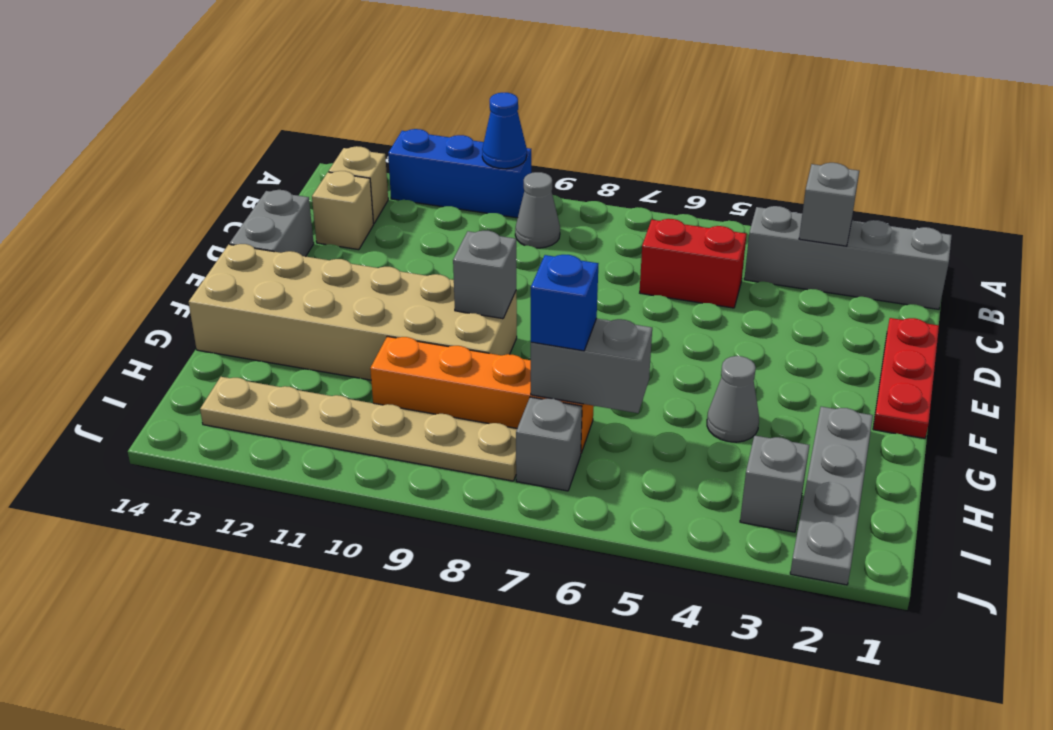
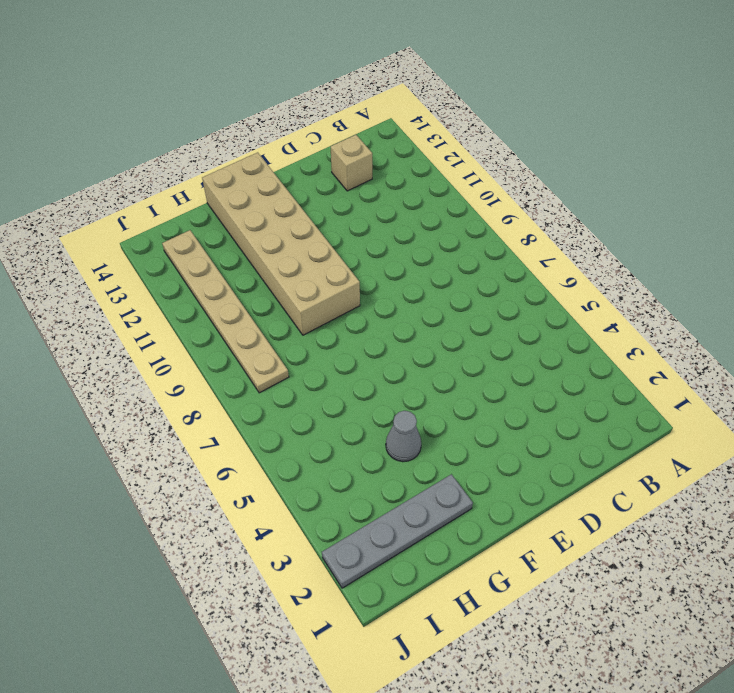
none -> blue 1x3 brick [388,129,531,218]
none -> grey 1x4 brick [744,206,952,309]
none -> grey 1x1 cone [515,172,560,248]

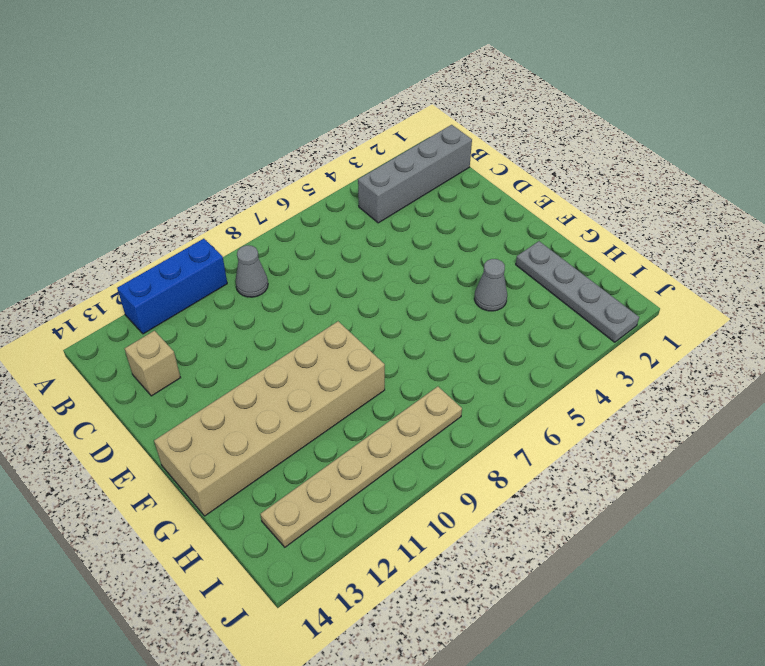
none -> tan 1x1 brick [329,146,388,224]
none -> red 1x2 brick [640,219,747,308]
none -> red 1x3 plate [873,318,939,438]

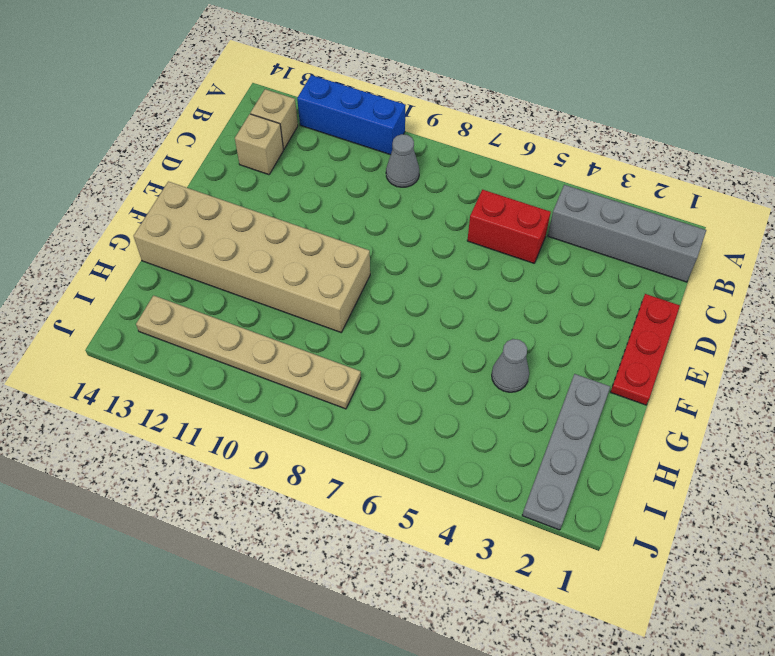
none -> grey 1x2 brick [230,190,314,257]
none -> orange 1x4 brick [370,336,594,453]
none -> grey 1x1 brick [740,435,809,532]

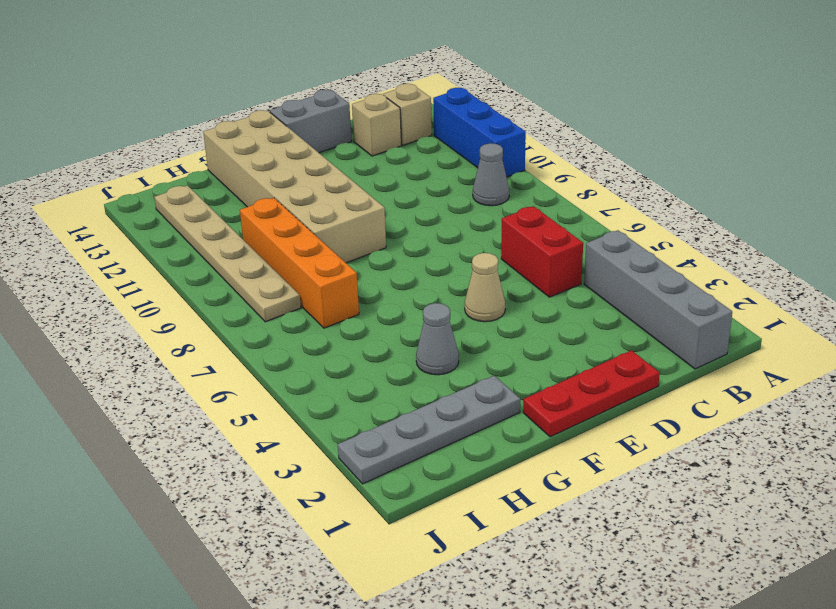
tan 1x1 cone [465,253,505,322] -> none
none -> grey 1x1 brick [740,435,809,532]
none -> grey 1x1 brick [516,397,582,491]
none -> blue 1x1 cone [482,93,527,169]

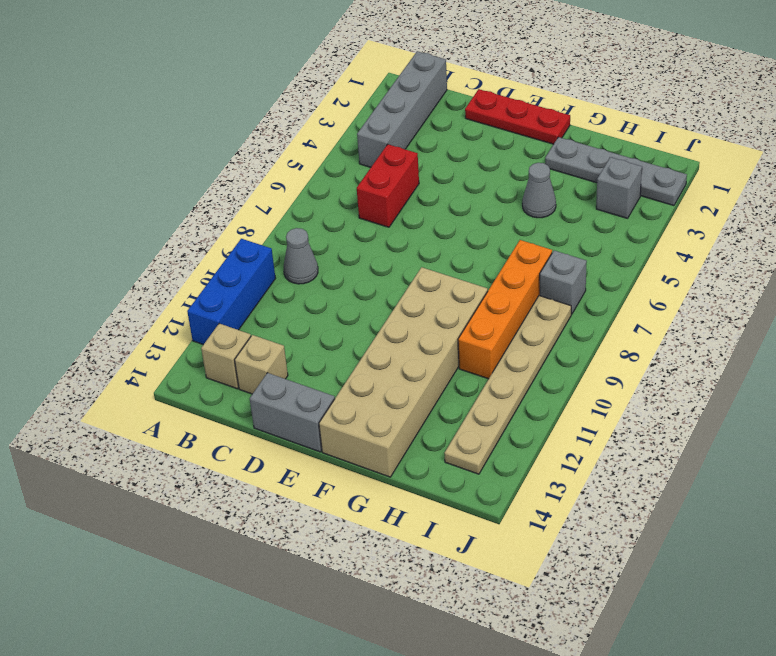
none -> blue 1x1 cone [482,93,527,169]
none -> grey 1x1 brick [799,163,859,246]
none -> grey 1x1 brick [453,231,516,319]

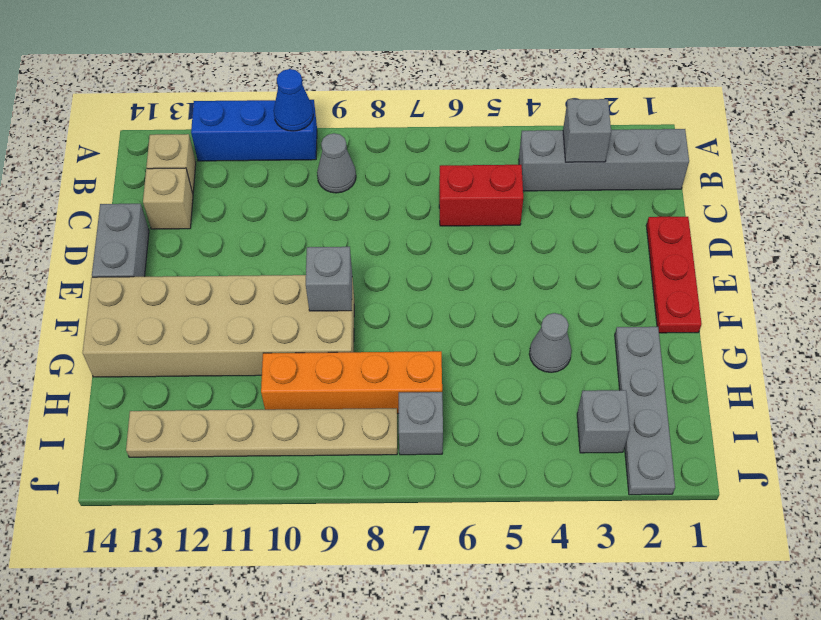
none -> grey 1x2 brick [531,319,652,413]
none -> blue 1x1 brick [531,255,598,351]

